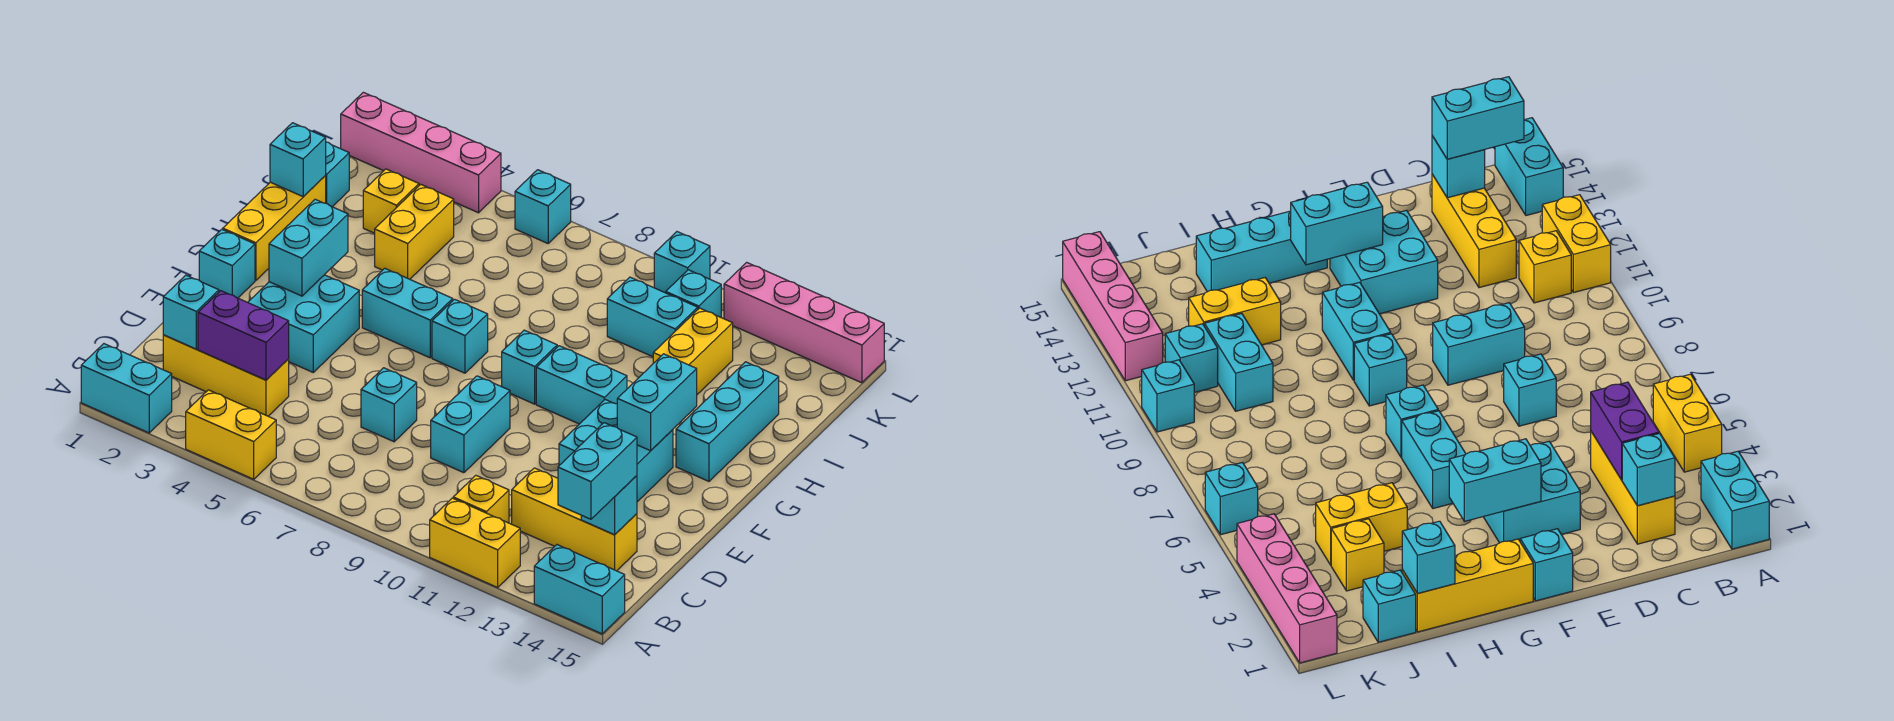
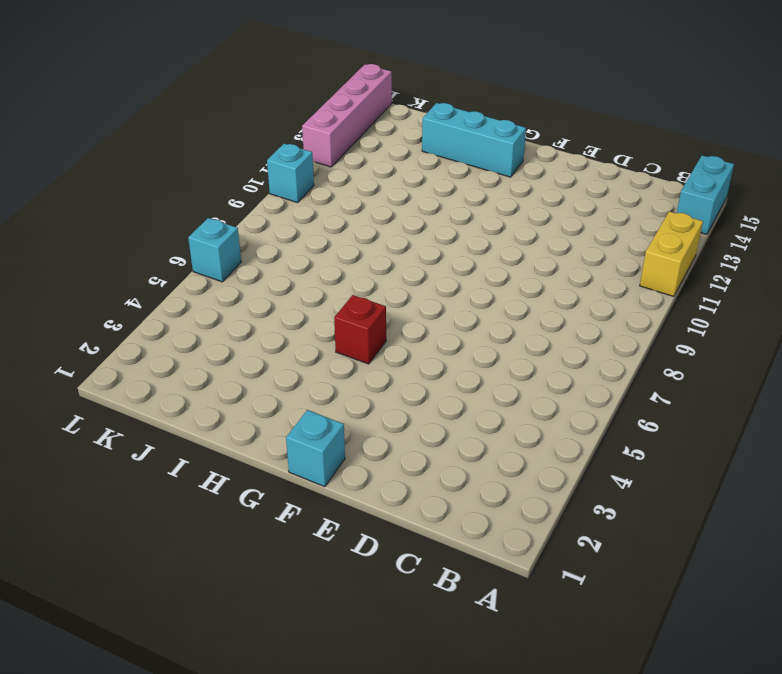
red 1x1 brick [334,295,386,364] -> cyan 1x2 brick [362,268,453,358]
none -> cyan 1x2 brick [81,344,172,433]
none -> yellow 1x2 brick [186,390,276,479]
none -> yellow 1x1 brick [453,475,509,523]
none -> yellow 1x3 brick [163,335,289,416]

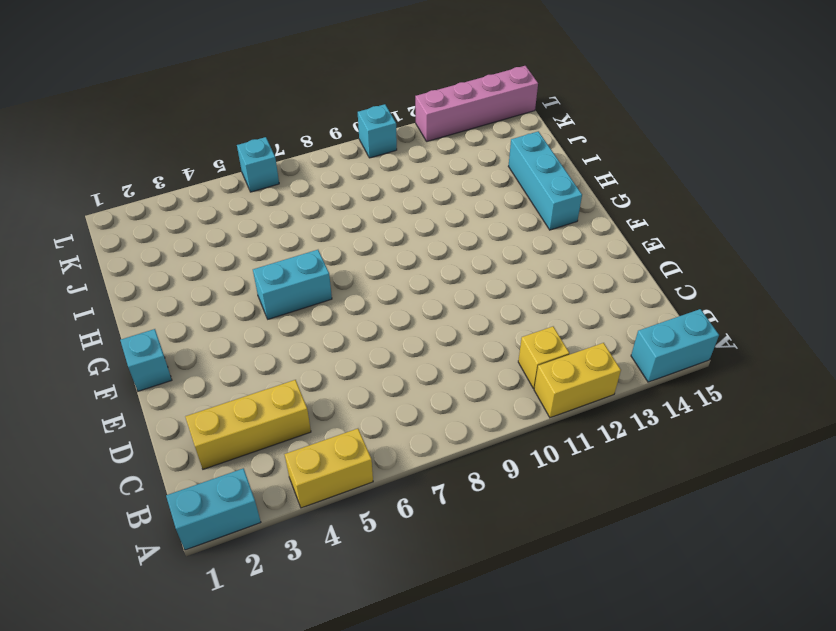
none -> yellow 1x3 brick [512,468,637,571]
none -> cyan 1x1 brick [361,368,417,442]
none -> cyan 1x2 brick [431,376,510,473]
none -> cyan 2x2 brick [248,275,359,372]

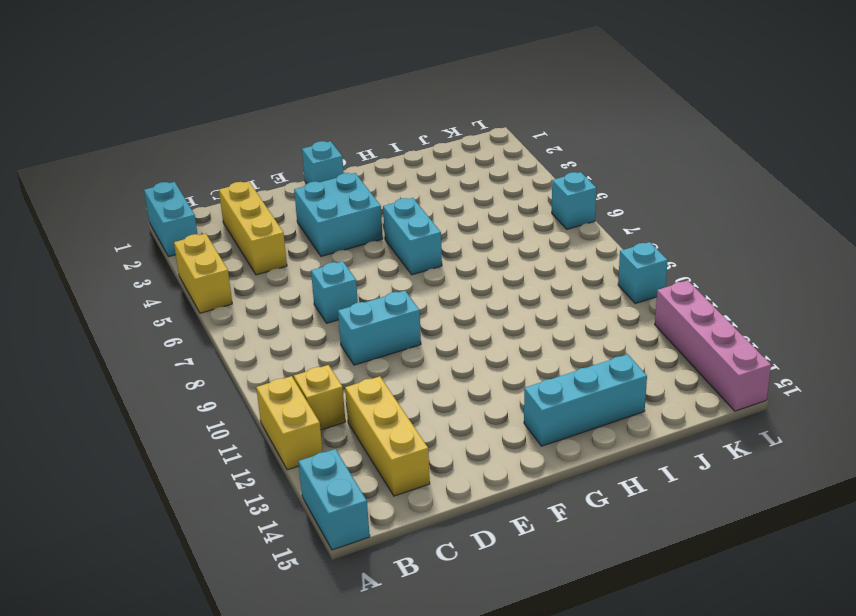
none -> cyan 2x2 brick [559,400,673,502]
none -> yellow 1x3 brick [223,176,326,280]
none -> cyan 1x1 brick [432,299,488,373]
none -> cyan 1x1 brick [502,330,557,404]

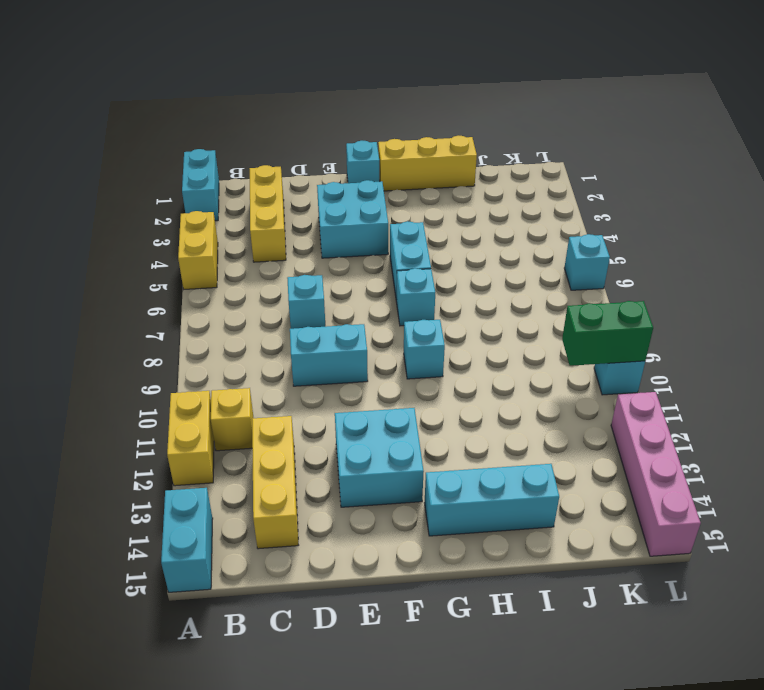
green 1x2 brick [562,301,653,366] -> none
none -> cyan 1x2 brick [536,346,627,424]
none -> yellow 1x2 brick [375,184,454,279]
none -> yellow 1x2 brick [653,308,733,394]
none -> cyan 1x1 brick [325,142,349,207]

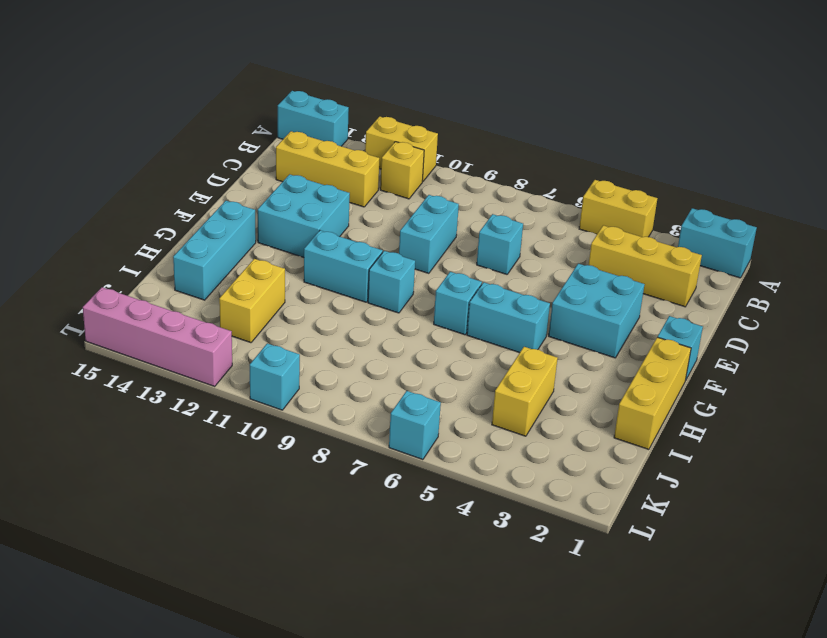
none -> cyan 1x1 brick [325,142,349,207]
none -> yellow 1x1 brick [363,169,419,233]
none -> cyan 1x2 brick [607,277,698,357]
none -> cyan 1x1 brick [666,270,721,317]

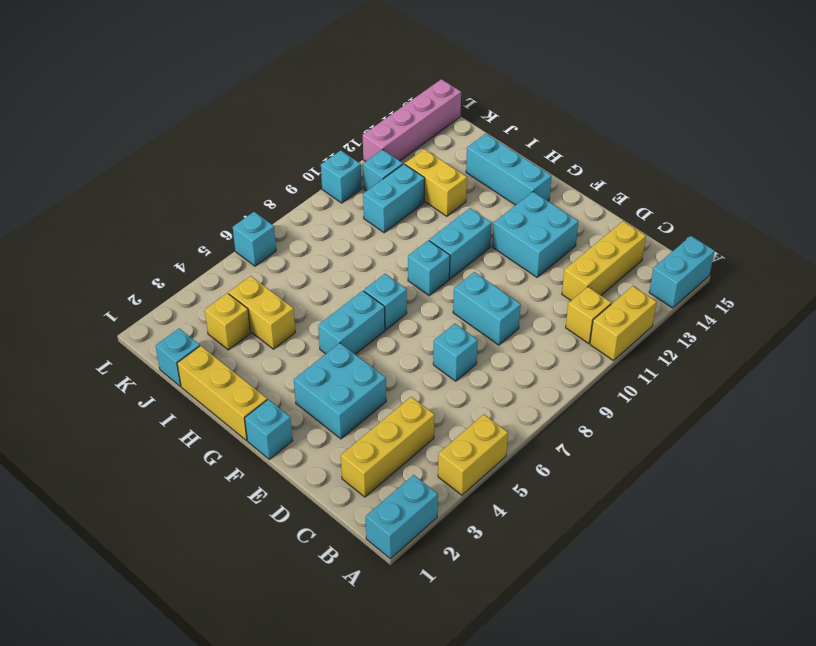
none -> pink 1x4 brick [341,92,501,213]
none -> cyan 1x1 brick [163,275,219,349]
none -> purple 1x2 brick [198,291,289,380]
none -> cyan 1x1 brick [581,476,637,535]

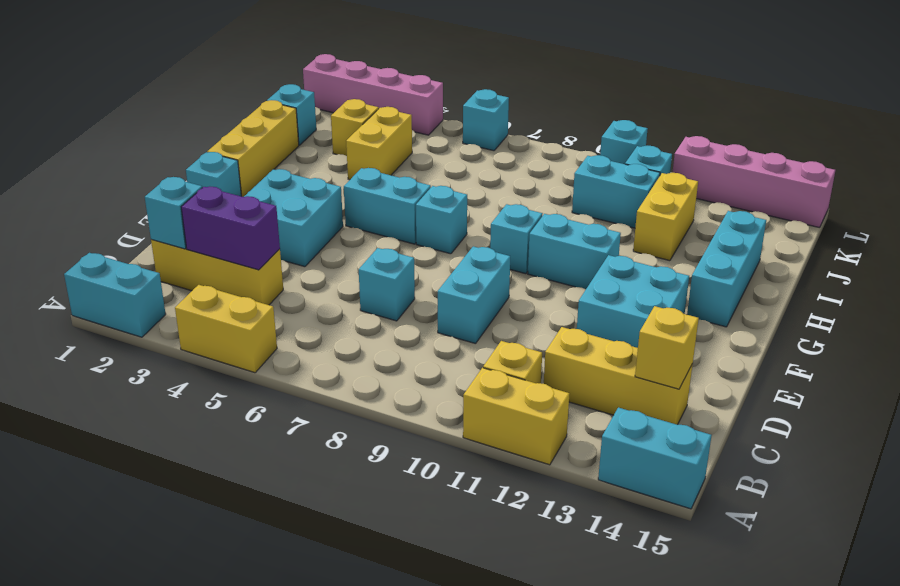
yellow 1x1 brick [635,306,699,389] -> cyan 1x1 brick [581,476,637,535]
none -> cyan 1x2 brick [269,199,348,296]
none -> cyan 1x2 brick [617,354,697,451]
none -> cyan 1x1 brick [270,123,326,197]
none -> cyan 1x2 brick [558,423,637,519]

